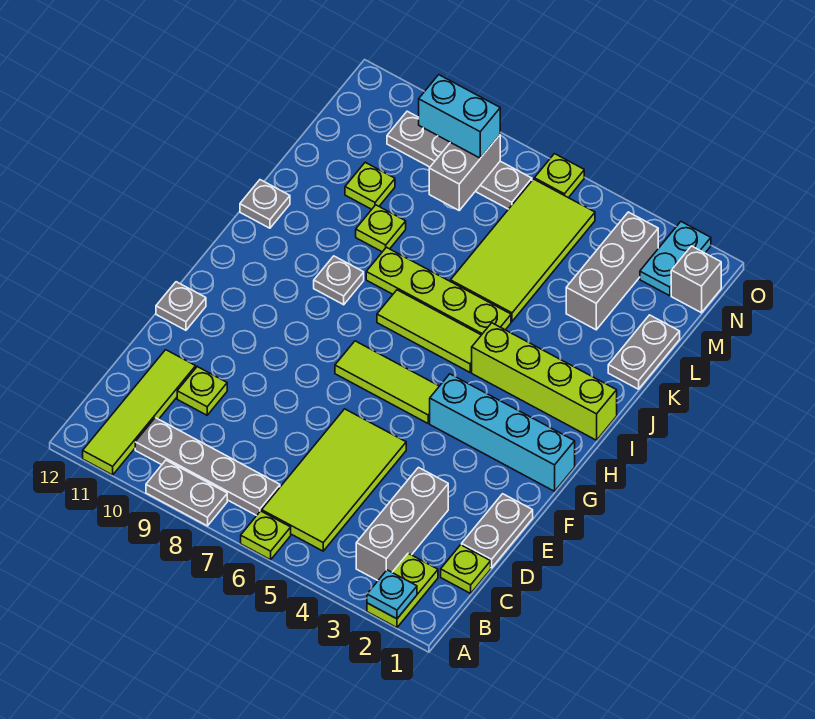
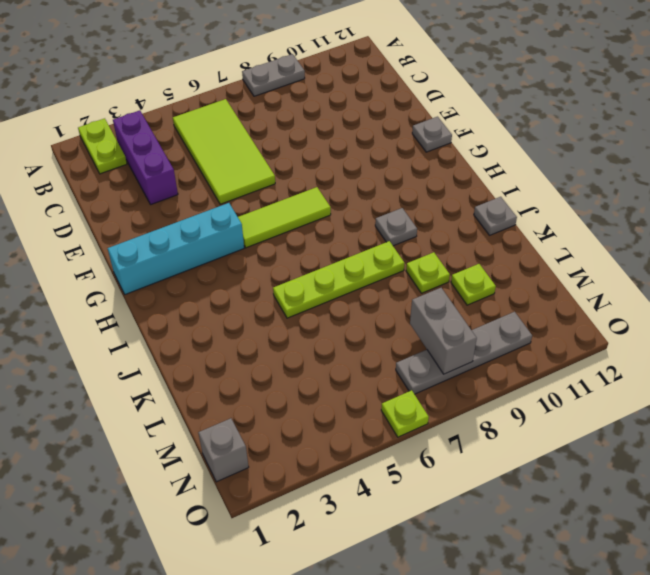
purple 1x3 brick [113,110,178,205] -> grey 1x3 brick [356,468,448,581]
none -> lime 1x1 plate [241,511,291,560]
none -> lime 1x4 tile [83,350,196,475]
none -> grey 1x4 plate [135,418,280,516]
none -> lime 1x1 plate [441,545,491,593]

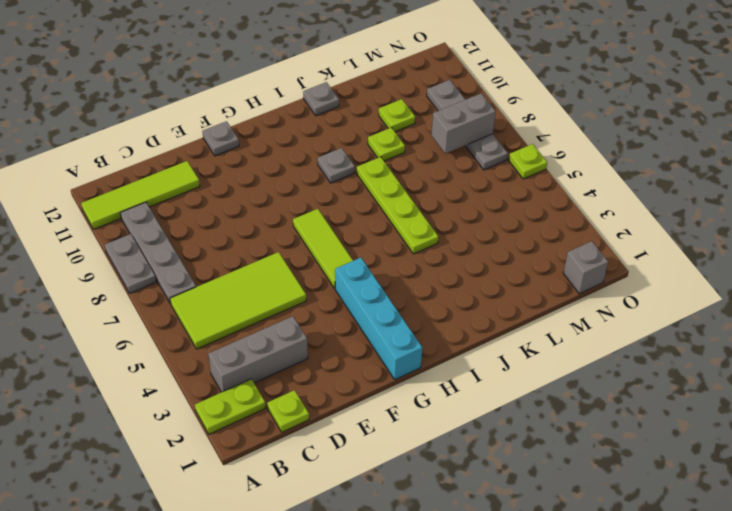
none -> lime 1x1 plate [241,511,291,560]
none -> grey 1x2 plate [462,494,533,568]
none -> lime 1x1 plate [177,367,227,415]
none -> lime 1x4 brick [472,323,617,440]

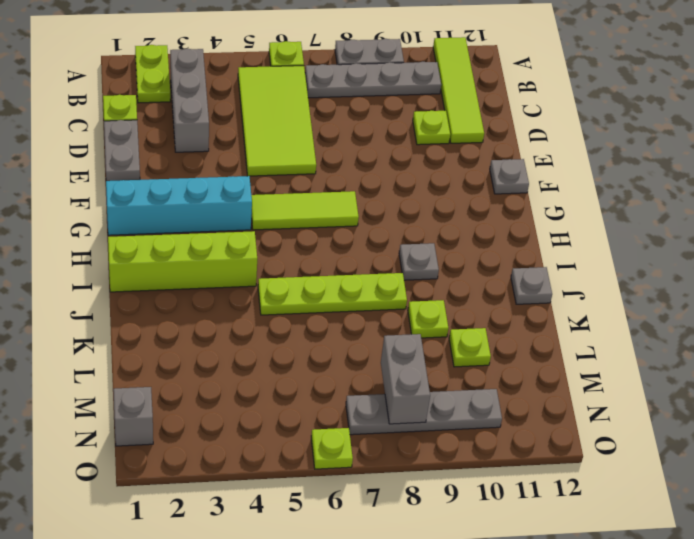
none -> lime 1x3 tile [377,290,481,372]
none -> grey 1x2 plate [608,315,680,389]
none -> lime 2x4 tile [450,179,595,321]
none -> grey 1x3 brick [566,212,658,330]

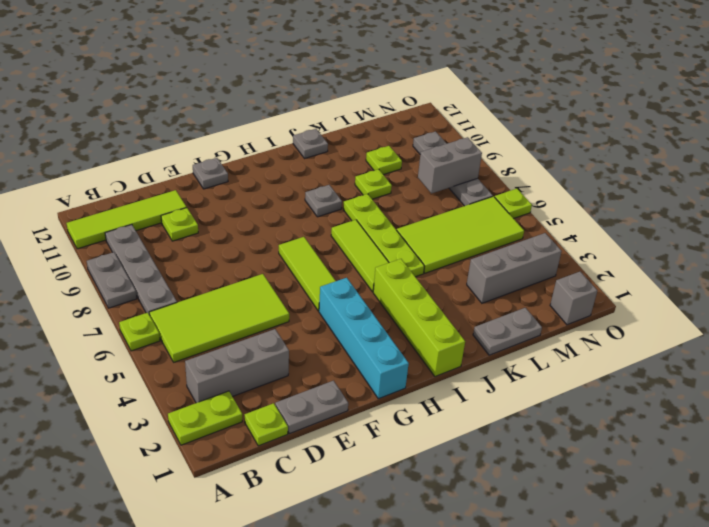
none -> cyan 1x2 plate [640,222,711,296]
none -> cyan 1x1 plate [367,570,417,619]
none -> cyan 1x2 brick [419,75,500,158]

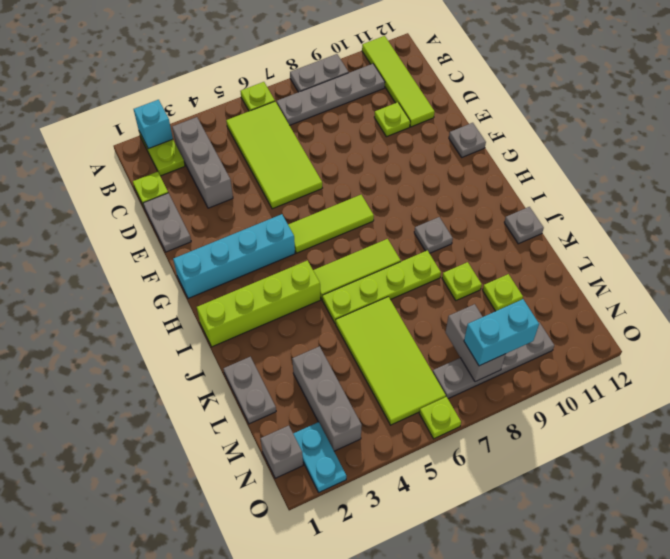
cyan 1x1 brick [134,100,173,149] -> cyan 1x1 plate [367,570,417,619]

